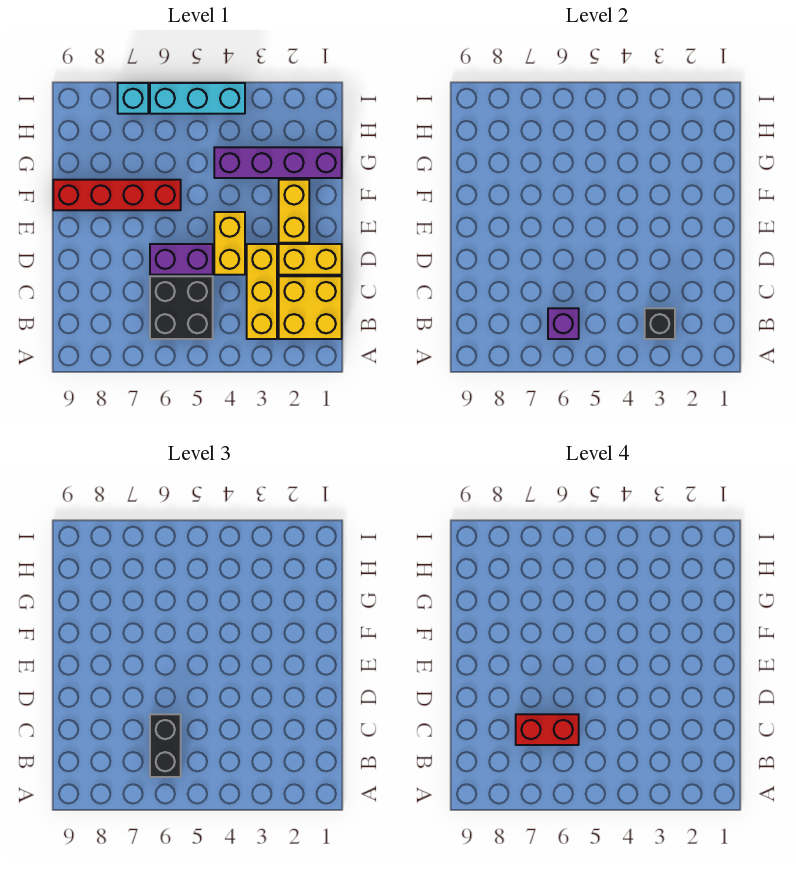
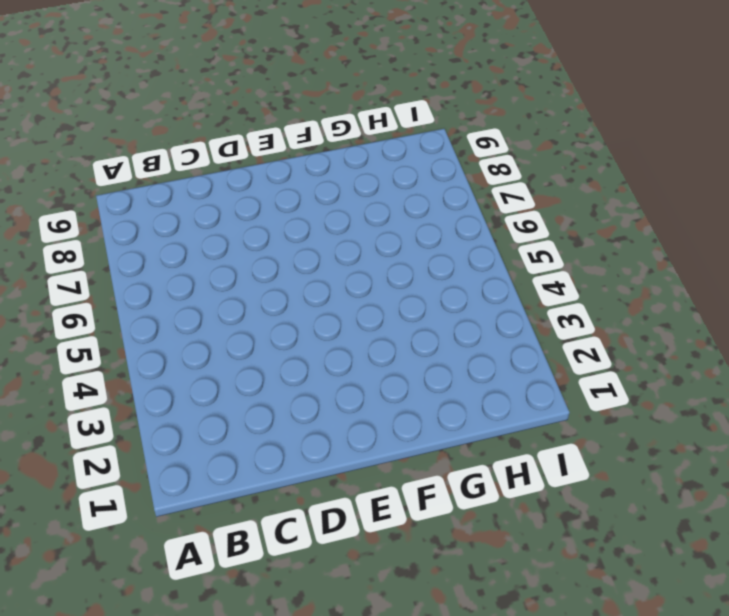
none -> yellow 2x2 brick [279,276,342,339]
none -> yellow 1x3 brick [247,244,277,339]
none -> black 2x2 brick [150,276,213,339]

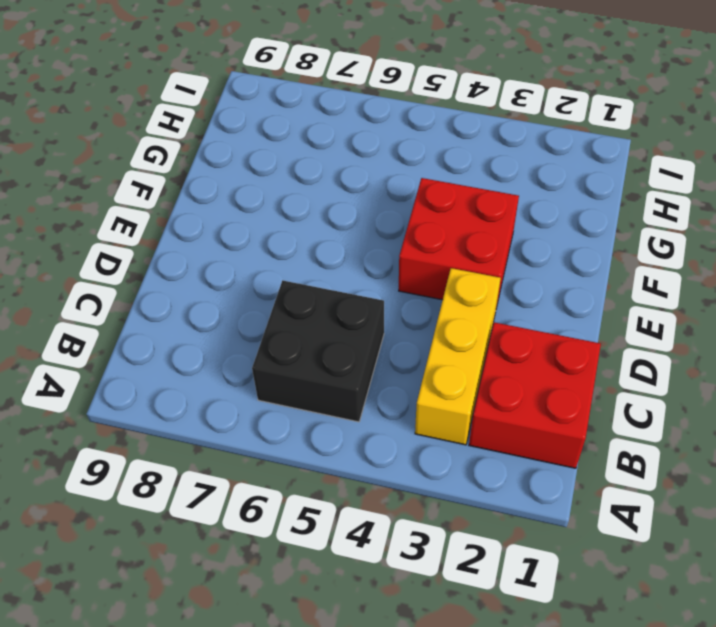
red 2x2 brick [469,322,601,468] -> yellow 2x2 brick [279,276,342,339]
red 2x2 brick [399,178,519,304] -> yellow 1x2 brick [214,212,245,275]
none -> yellow 1x2 brick [279,244,342,275]
none -> purple 1x2 brick [150,244,213,275]
none -> yellow 1x2 brick [279,180,309,243]

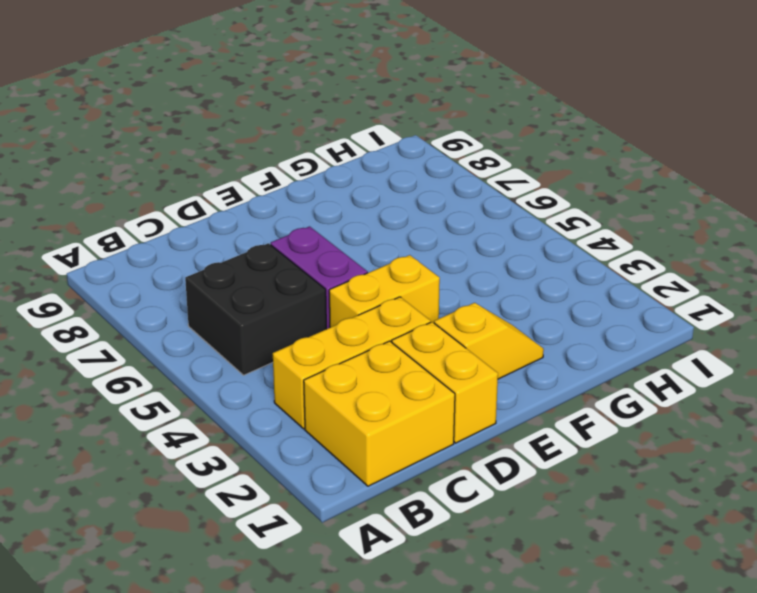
yellow 1x2 slope [434,303,544,379] -> yellow 1x2 brick [279,180,309,243]
none -> red 1x4 brick [53,180,181,210]
none -> purple 1x4 brick [214,147,342,178]
none -> cyan 1x3 brick [150,83,245,114]

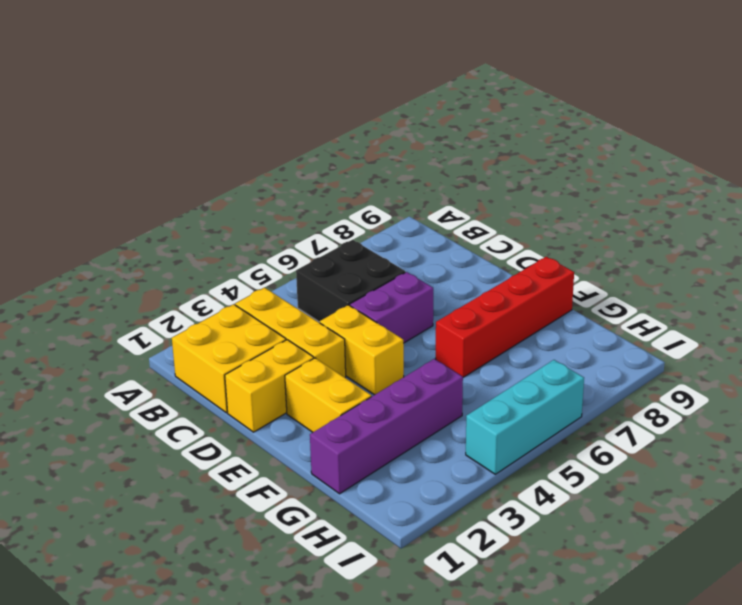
none -> cyan 1x1 brick [118,83,148,114]
none -> black 1x1 brick [645,308,675,339]
none -> purple 1x1 brick [548,308,579,339]

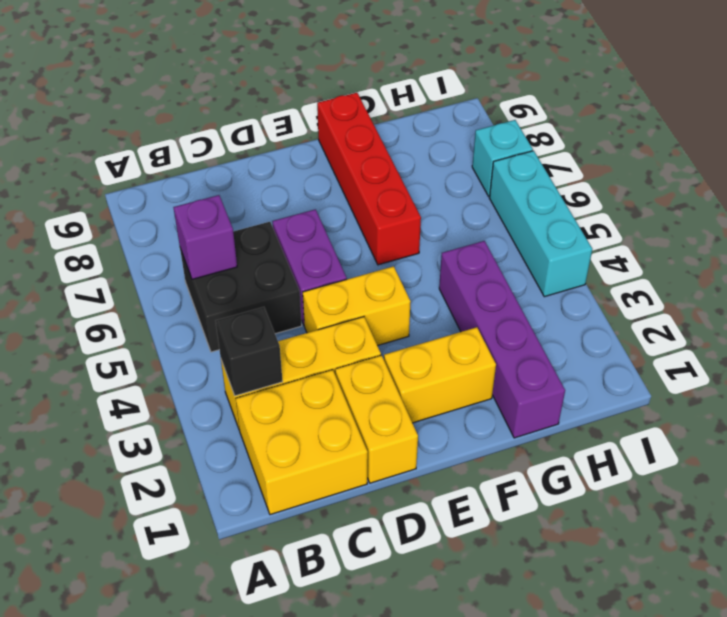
none -> black 1x2 brick [150,714,181,777]
none -> red 1x2 brick [516,714,579,745]

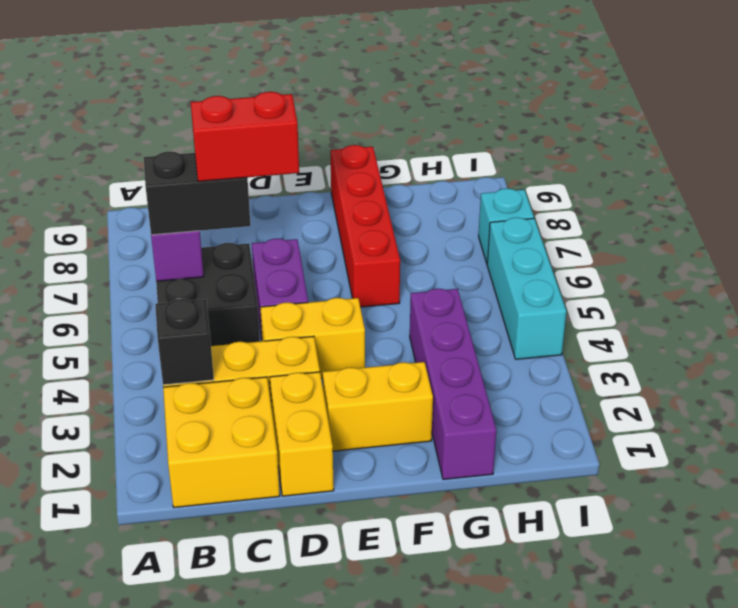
red 1x2 brick [191,92,299,182] -> red 1x2 brick turned to [516,714,579,745]

